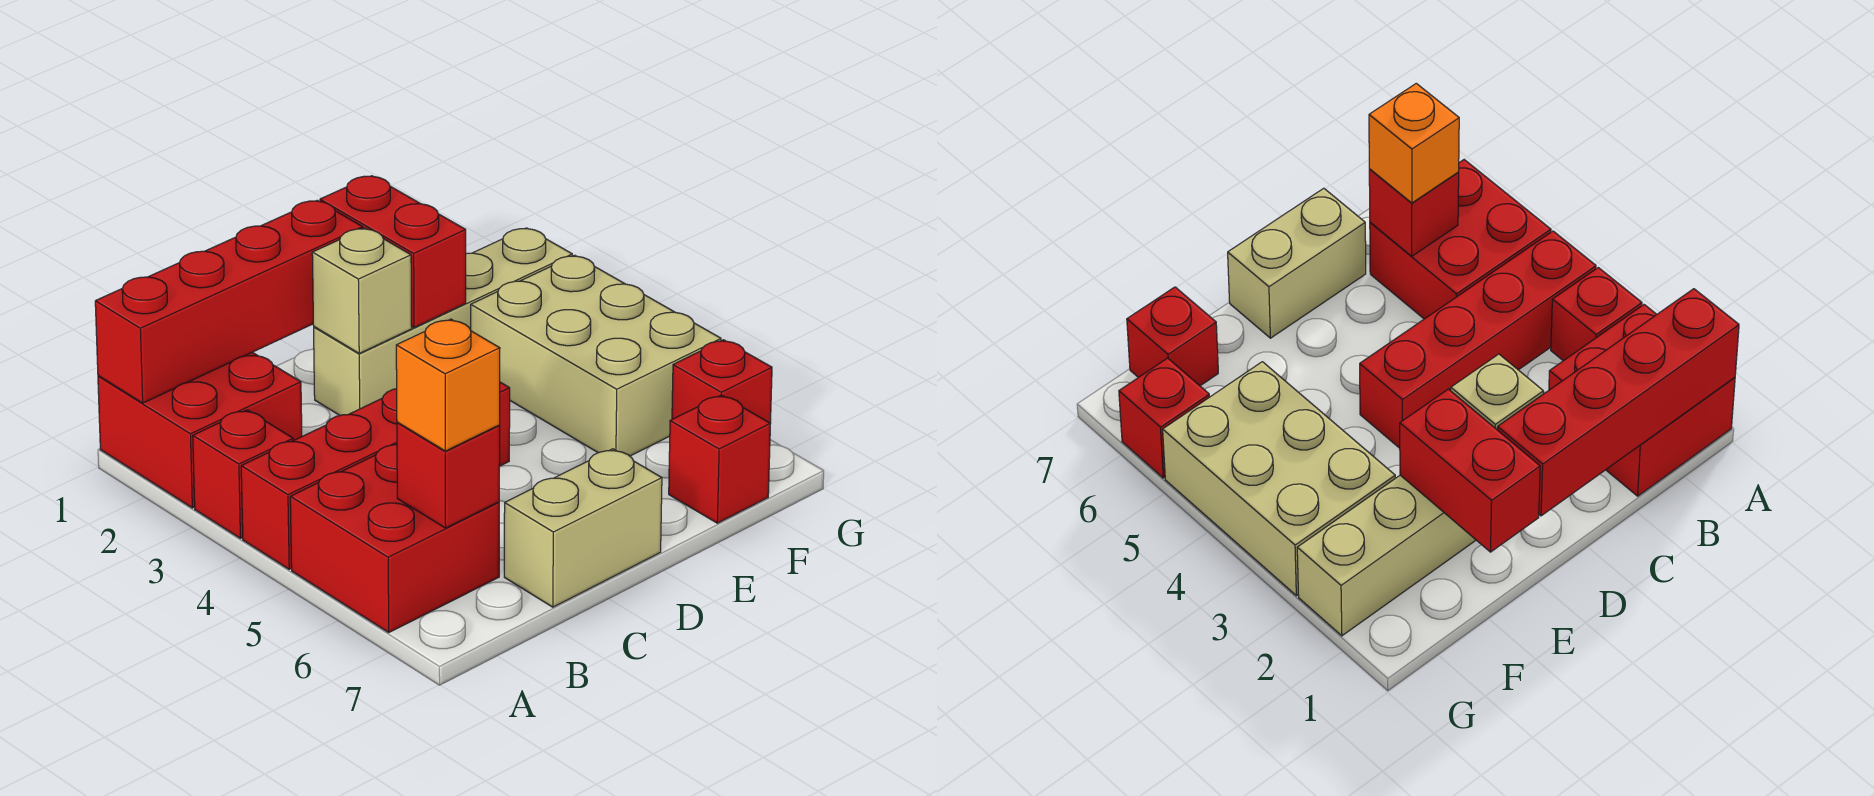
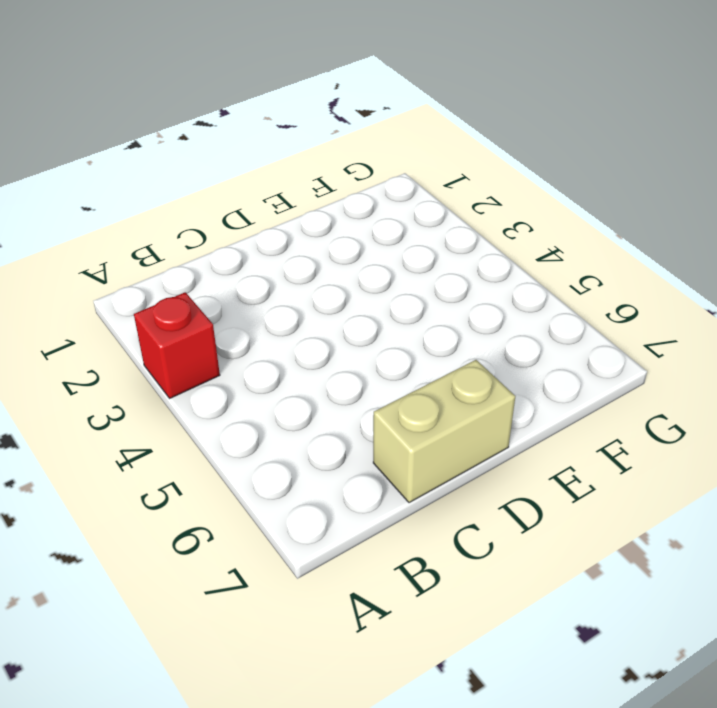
none -> red 2x2 brick [98,352,302,508]
none -> red 1x4 brick [241,382,510,569]
none -> red 2x2 brick [290,445,499,632]

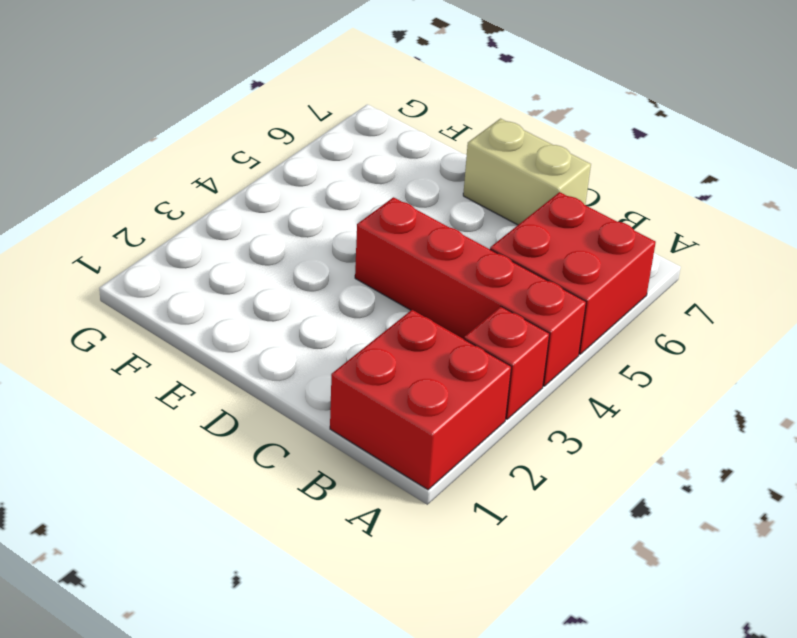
none -> tan 1x4 brick [314,228,572,415]
none -> tan 2x3 brick [471,255,721,456]
none -> red 1x1 brick [669,395,770,523]

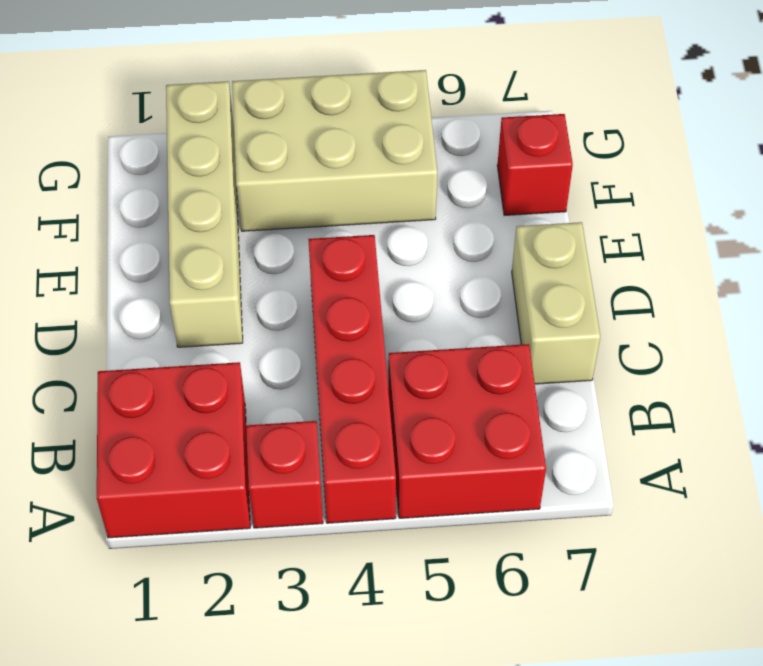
none -> red 1x1 brick [672,340,772,424]
none -> red 1x4 brick [95,200,363,403]
none -> red 1x1 brick [397,422,500,528]

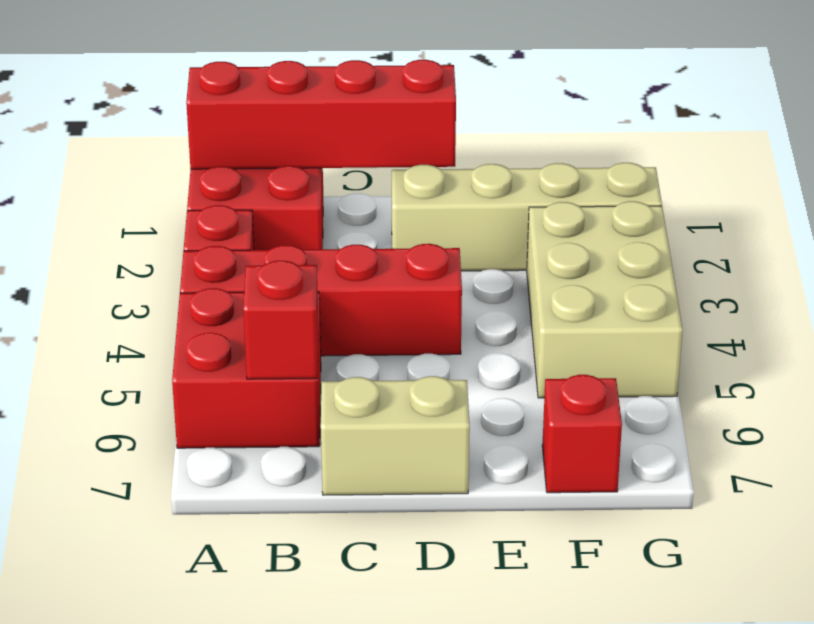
none -> red 1x1 brick [672,340,772,424]
none -> tan 1x1 brick [312,228,412,353]
none -> red 1x2 brick [320,176,466,328]

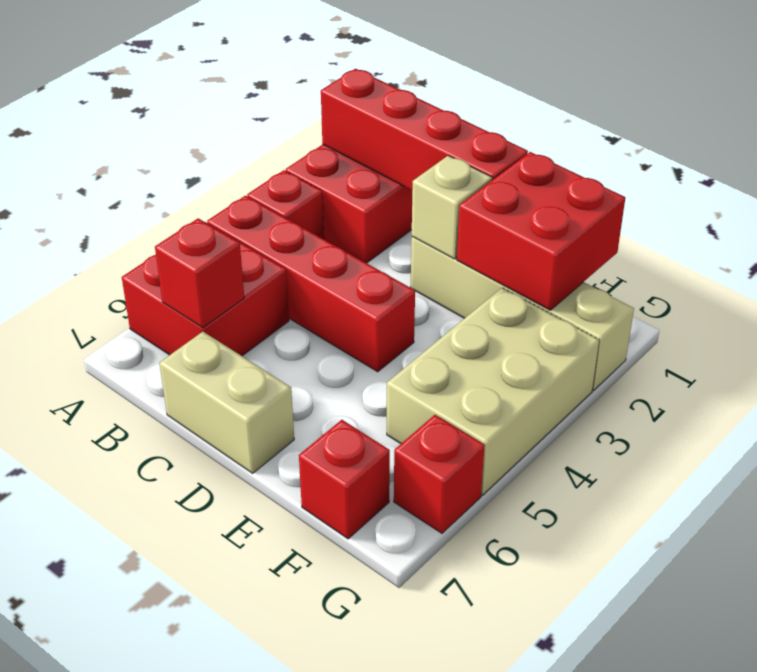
red 2x2 brick [457,152,625,310] -> red 1x2 brick [320,176,466,328]
none -> orange 1x1 brick [396,319,500,451]

